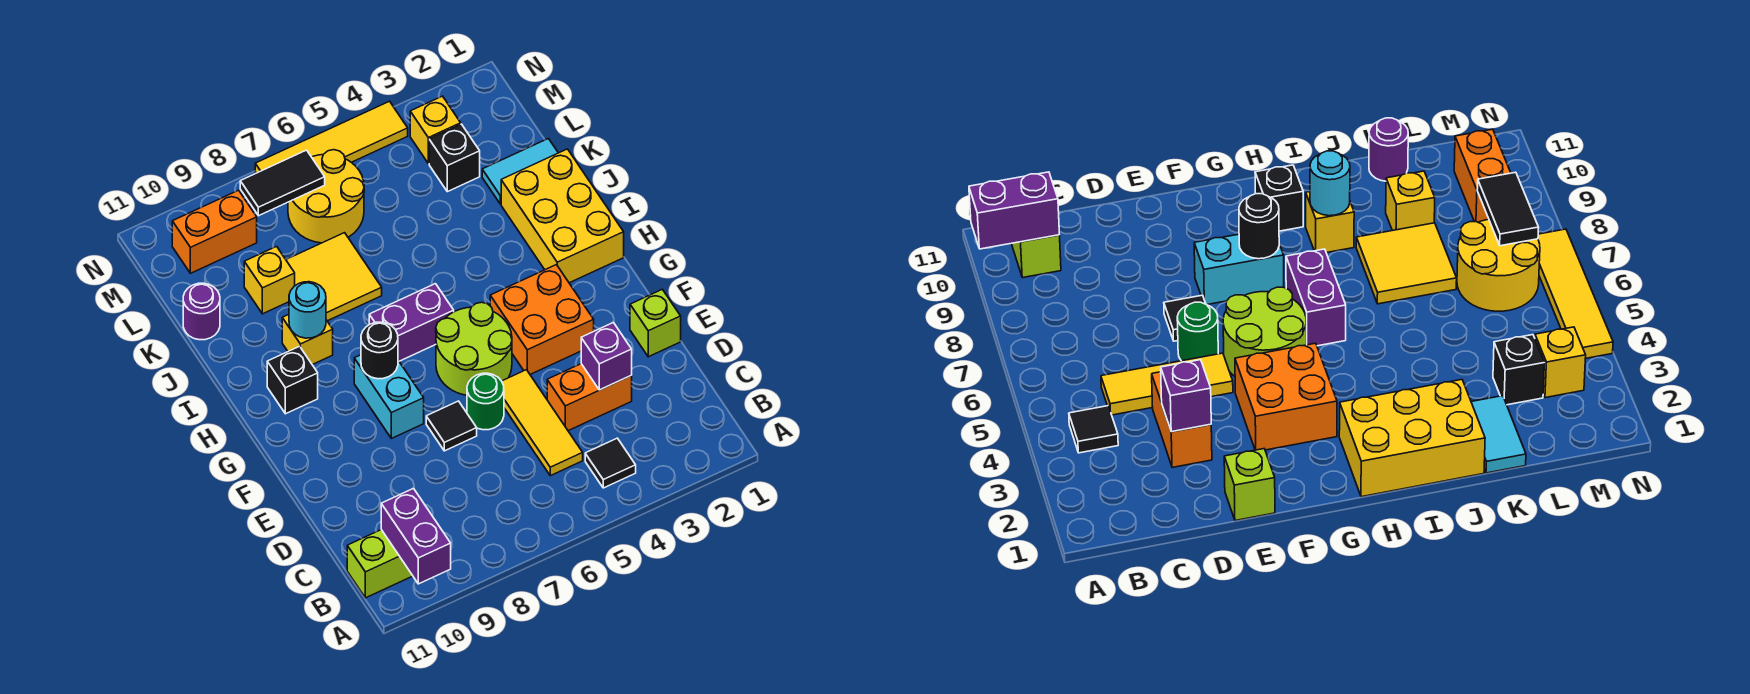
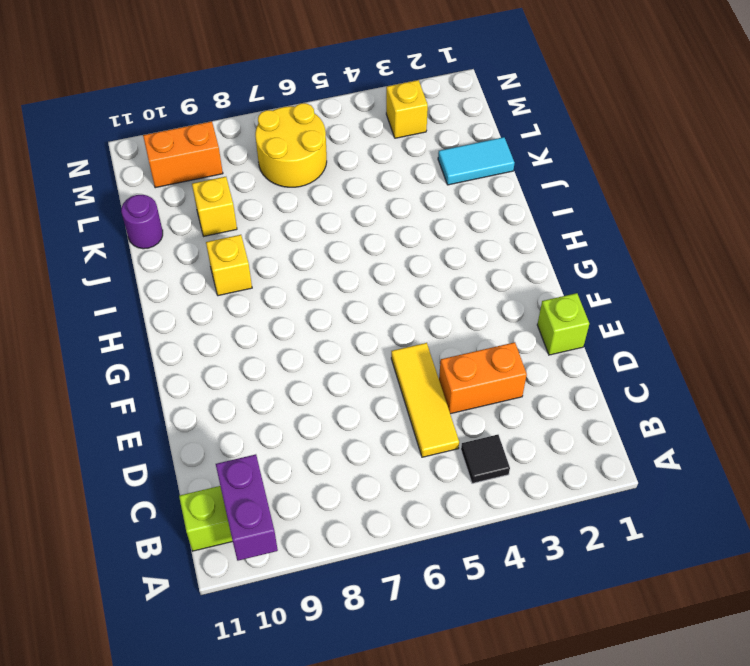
none -> green 1x1 round brick [467,373,504,430]
none -> black 1x1 tile [426,401,477,451]
none -> orange 2x2 brick [490,265,594,374]

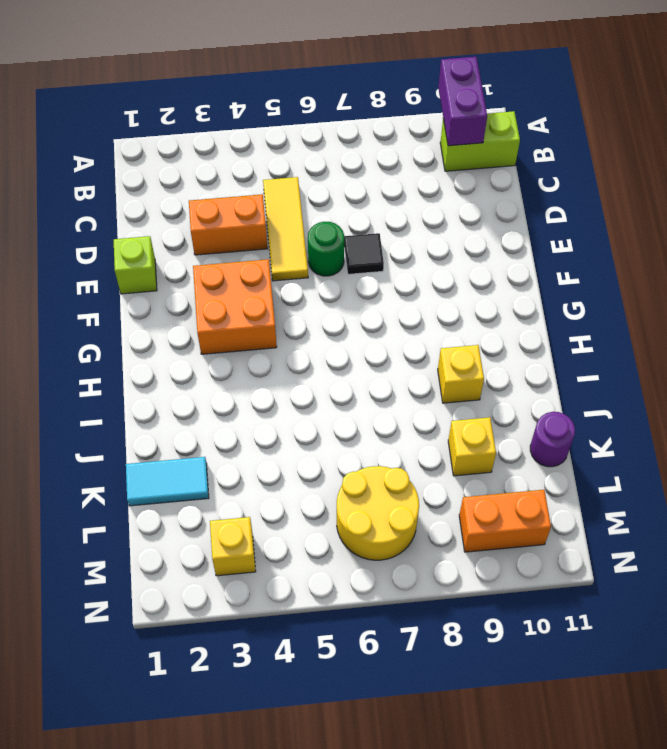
none -> black 1x1 tile [585,438,636,488]
none -> lime 2x2 round brick [436,302,512,395]
none -> cyan 1x2 brick [354,355,424,438]

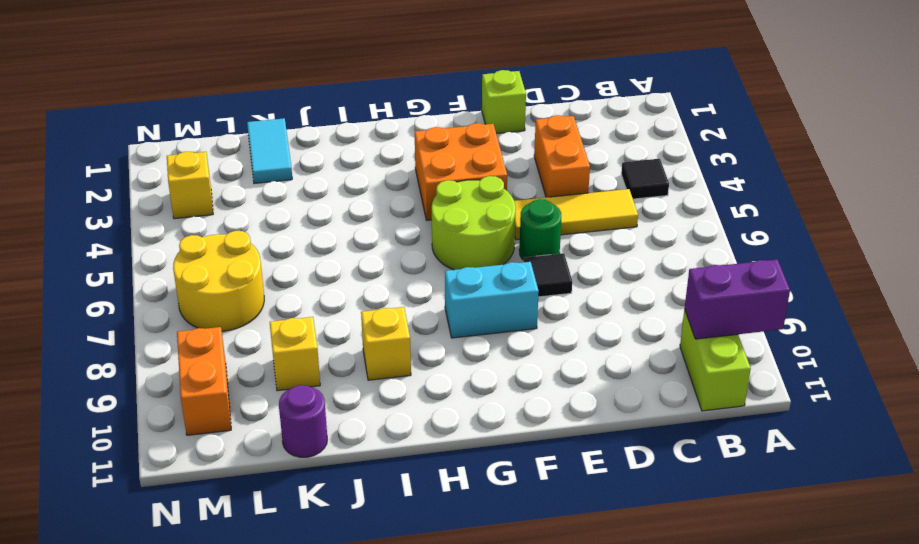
none -> yellow 2x3 brick [501,149,624,283]
none -> purple 1x2 brick [369,284,454,361]
none -> black 1x1 brick [267,346,318,414]

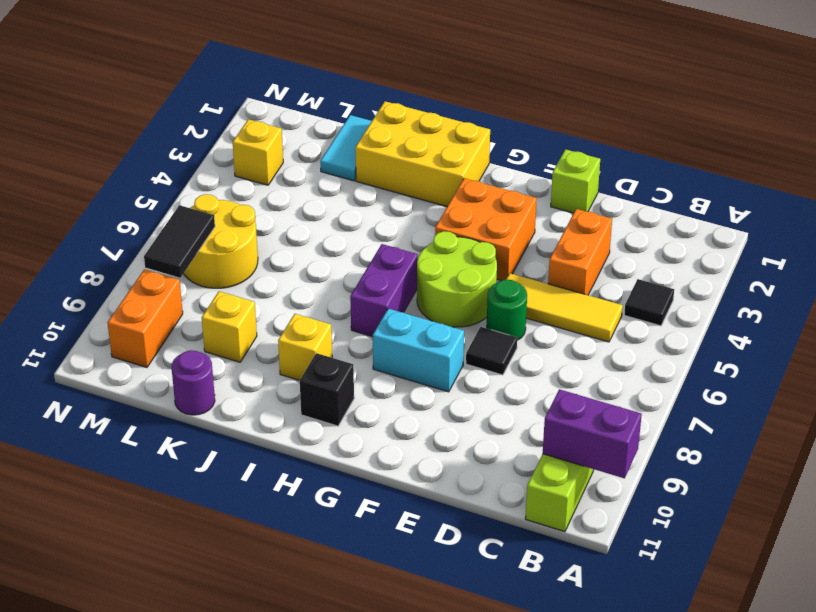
none -> yellow 2x2 tile [286,233,382,321]
none -> black 1x1 brick [429,124,480,192]
none -> yellow 1x4 tile [255,101,408,173]

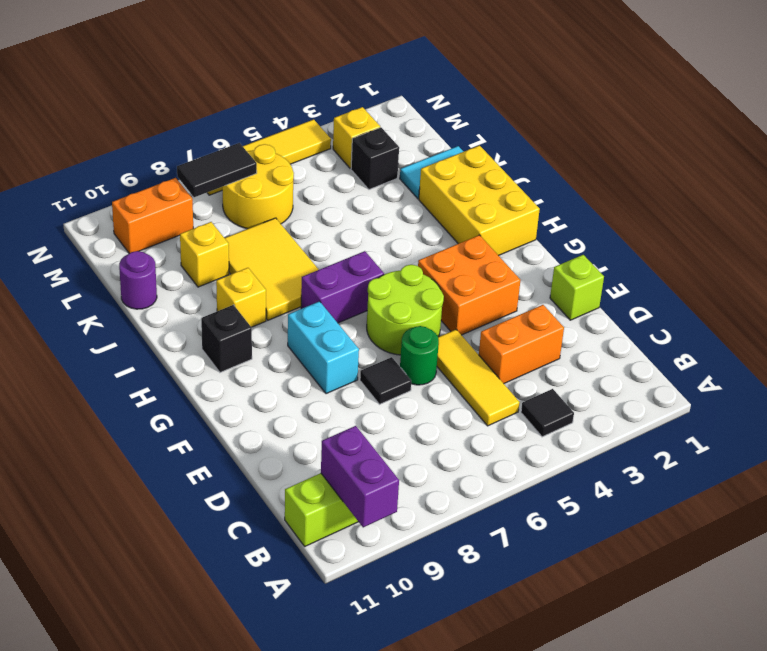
yellow 2x3 tile [225,218,319,320] -> yellow 2x2 tile [286,233,382,321]
none -> purple 1x1 brick [581,323,632,390]
none -> black 1x1 round brick [361,322,398,379]
none -> cyan 1x1 round brick [289,282,326,338]

